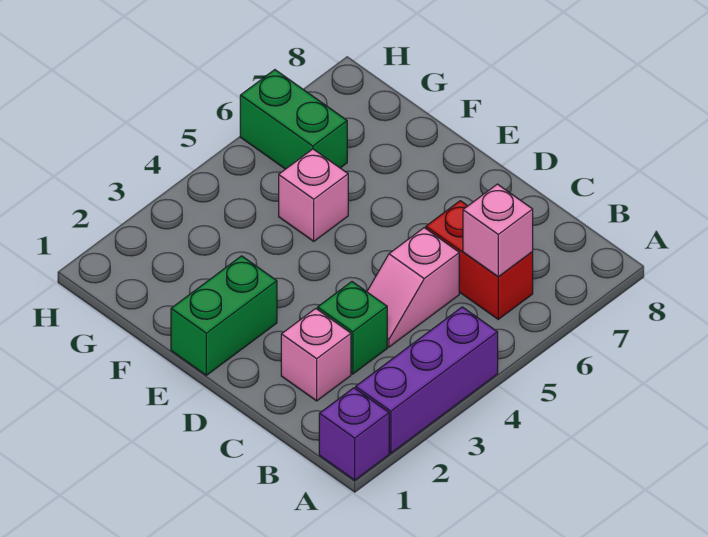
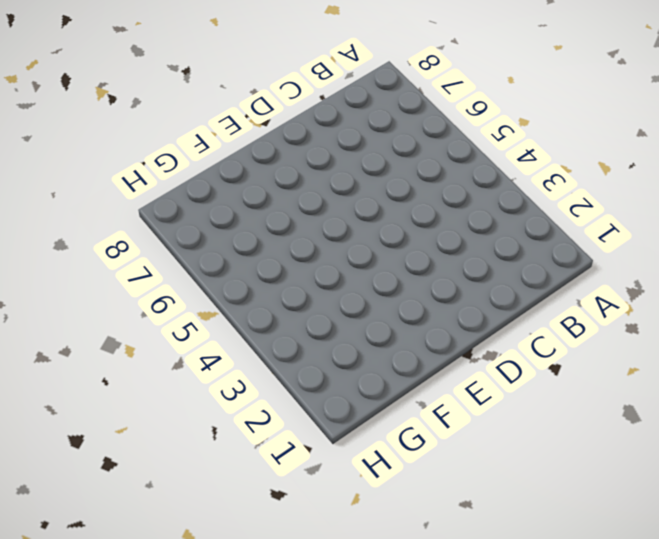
none -> purple 1x1 brick [319,388,389,480]
none -> purple 1x3 brick [356,307,498,453]

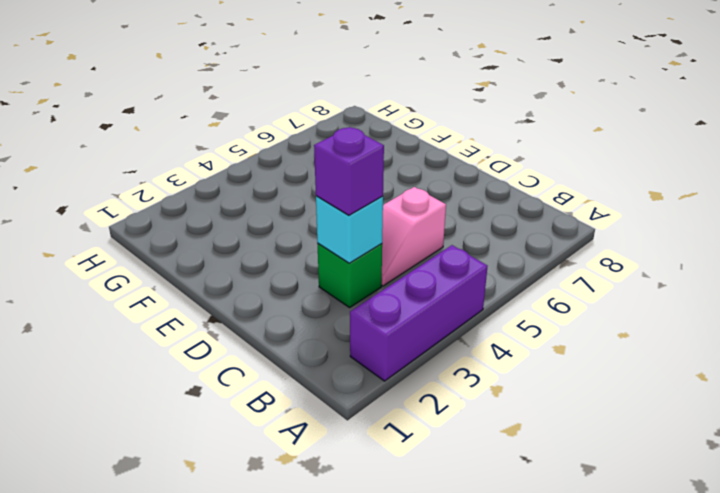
cyan 1x1 brick [316,196,383,263] -> none
purple 1x1 brick [314,127,384,215] -> purple 1x1 brick moved to [319,388,389,480]
none -> red 1x2 brick [426,201,533,319]
none -> pink 1x1 brick [281,308,351,401]

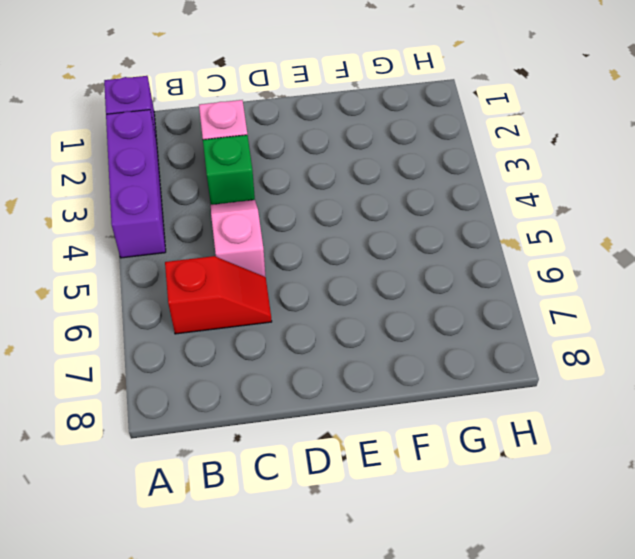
red 1x2 slope [165,256,272,334] -> red 1x2 brick [426,201,533,319]
none -> green 1x2 brick [171,256,277,375]
none -> pink 1x1 brick [279,149,348,241]

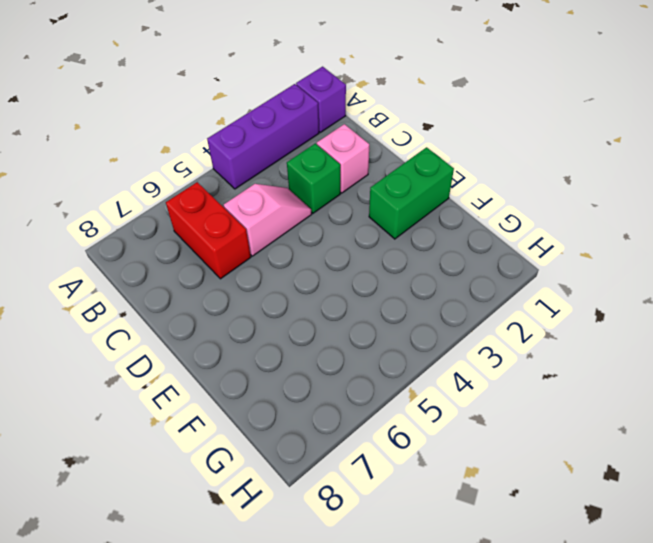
none -> pink 1x1 brick [279,149,348,241]
none -> green 1x2 brick [240,70,347,169]

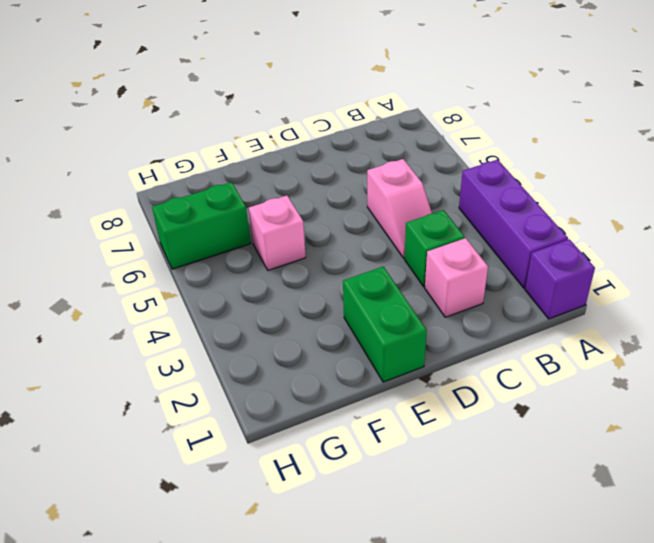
none -> red 1x2 brick [426,201,533,319]
none -> pink 1x1 brick [463,184,533,277]

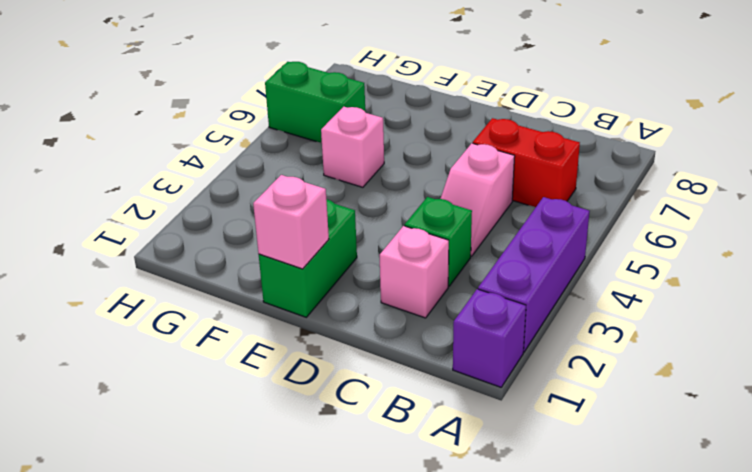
pink 1x1 brick [253,175,329,269] -> pink 1x1 brick moved to [463,184,533,277]

